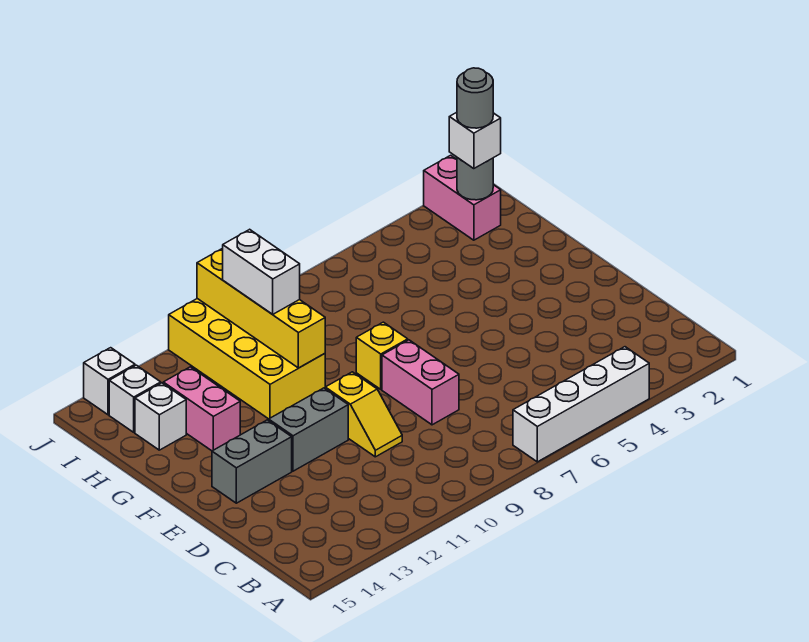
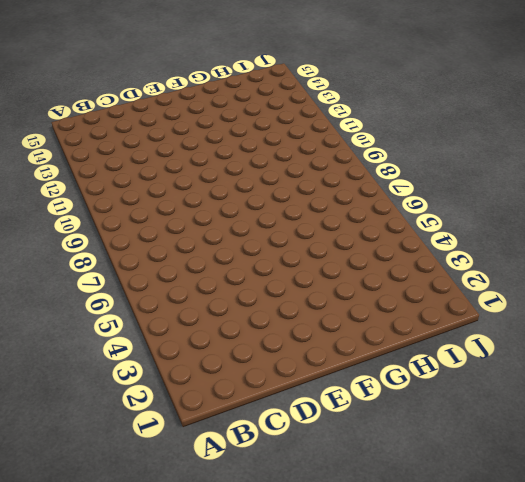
none -> white 1x4 brick [513,347,649,462]
none -> pink 1x2 brick [382,340,459,425]
none -> yellow 1x2 slope [325,372,402,457]

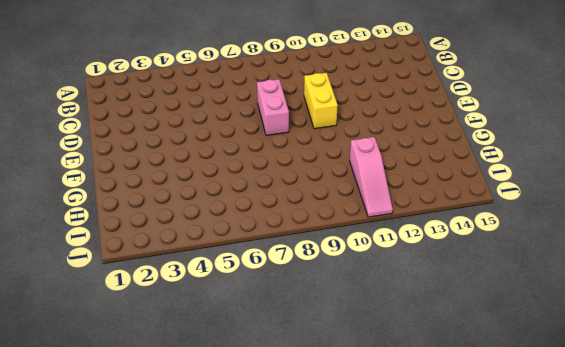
yellow 1x2 brick [304,73,338,129] -> yellow 1x2 slope [325,372,402,457]
pink 1x3 slope [350,137,393,217] -> yellow 2x4 brick [169,299,325,419]
none -> white 1x4 brick [513,347,649,462]
none -> grey 1x2 brick [269,388,348,471]
none -> grey 1x2 brick [212,420,292,503]

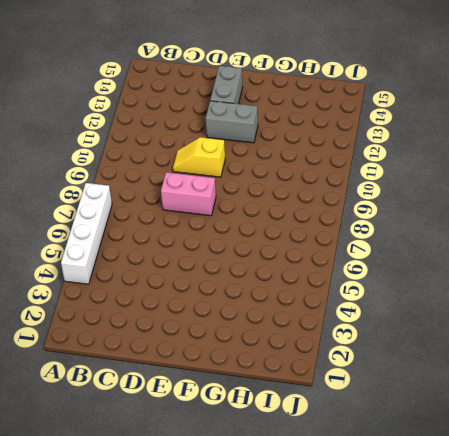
grey 1x2 brick [206,101,258,143] -> grey 1x2 brick turned to [269,388,348,471]
none -> yellow 1x1 brick [356,322,408,389]
none -> yellow 2x4 brick [169,299,325,419]
none -> pink 1x2 brick [163,367,240,451]

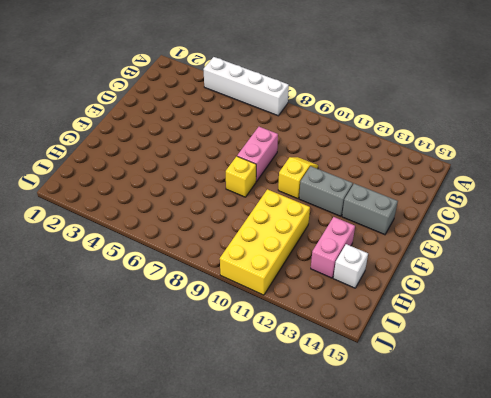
none -> pink 1x2 brick [424,155,501,240]
none -> white 1x1 brick [109,365,161,432]
none -> white 1x1 brick [84,348,135,415]

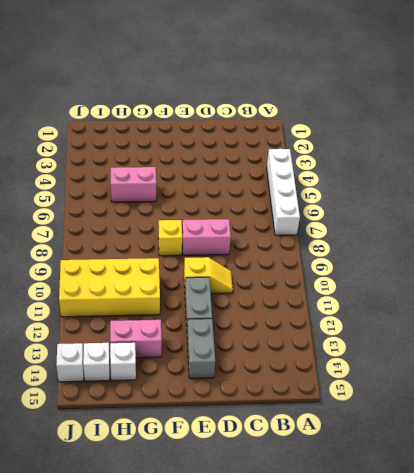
pink 1x2 brick [111,167,156,202] -> pink 1x2 brick moved to [424,155,501,240]
none -> yellow 1x4 brick [197,248,325,368]
none -> grey 1x1 round brick [457,158,493,200]
none -> white 1x2 brick [223,229,300,314]

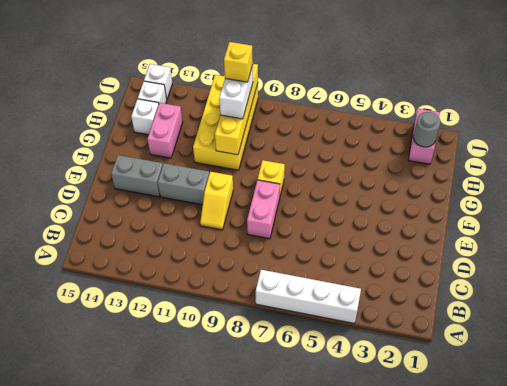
yellow 1x1 brick [224,42,253,82] -> none
none -> white 1x1 brick [449,112,501,169]
none -> grey 1x1 round brick [457,68,493,128]

